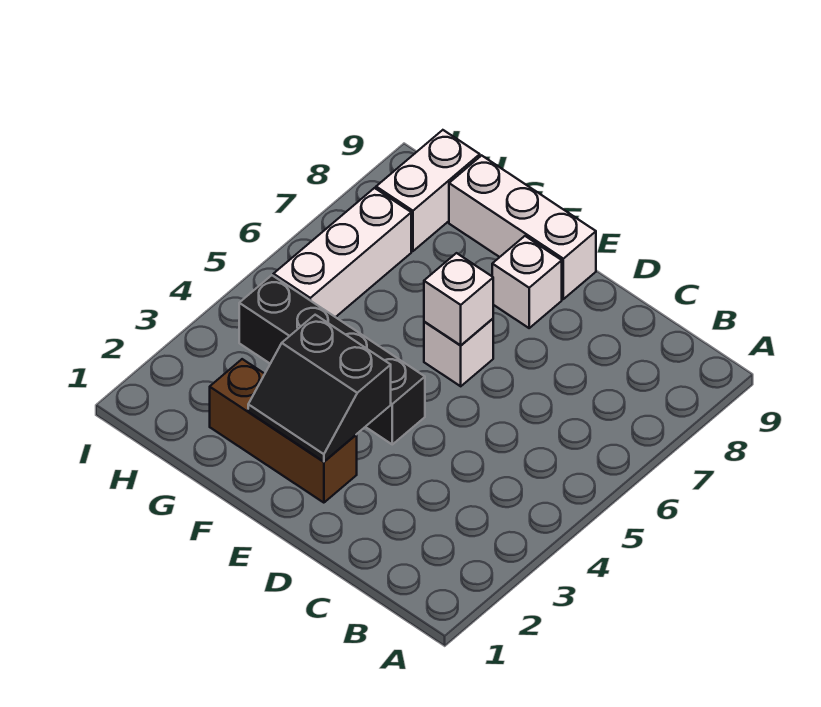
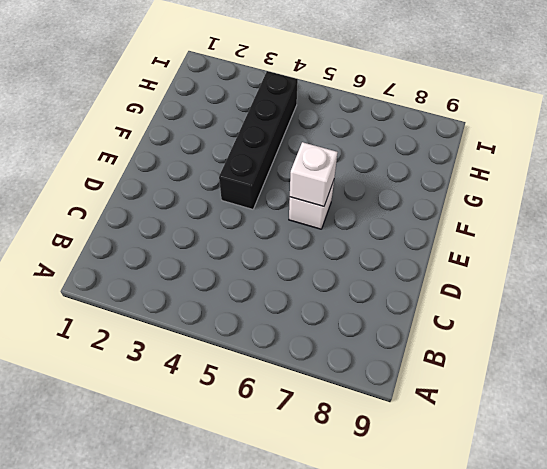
none -> brown 1x3 brick [210,359,357,503]
none -> white 1x1 brick [492,236,562,328]

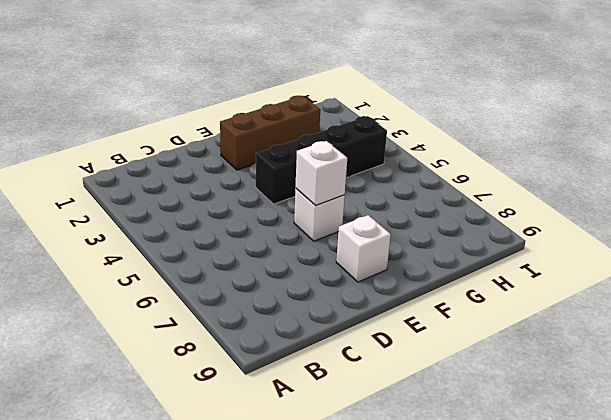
none -> white 1x3 brick [449,155,596,299]
none -> white 1x3 brick [273,188,411,317]

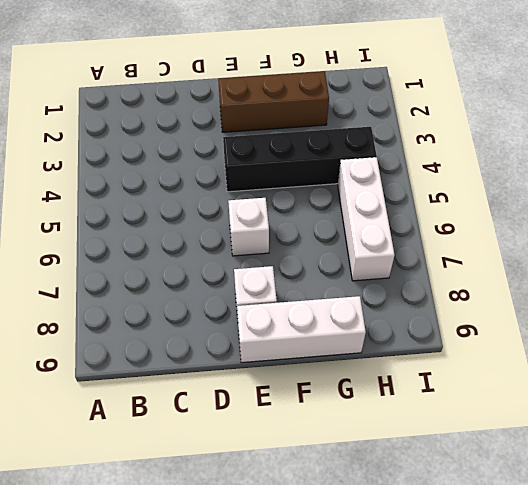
none -> white 1x2 brick [376,130,480,251]
none -> black 2x2 slope [248,315,391,462]

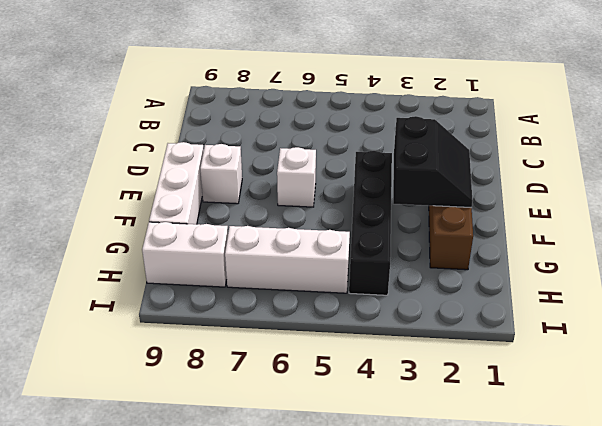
none -> white 1x1 brick [424,253,493,345]

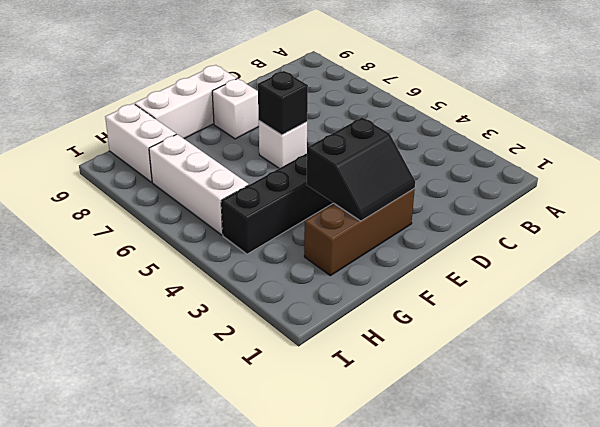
black 1x1 brick [258,71,308,135] -> white 1x1 brick [424,253,493,345]

